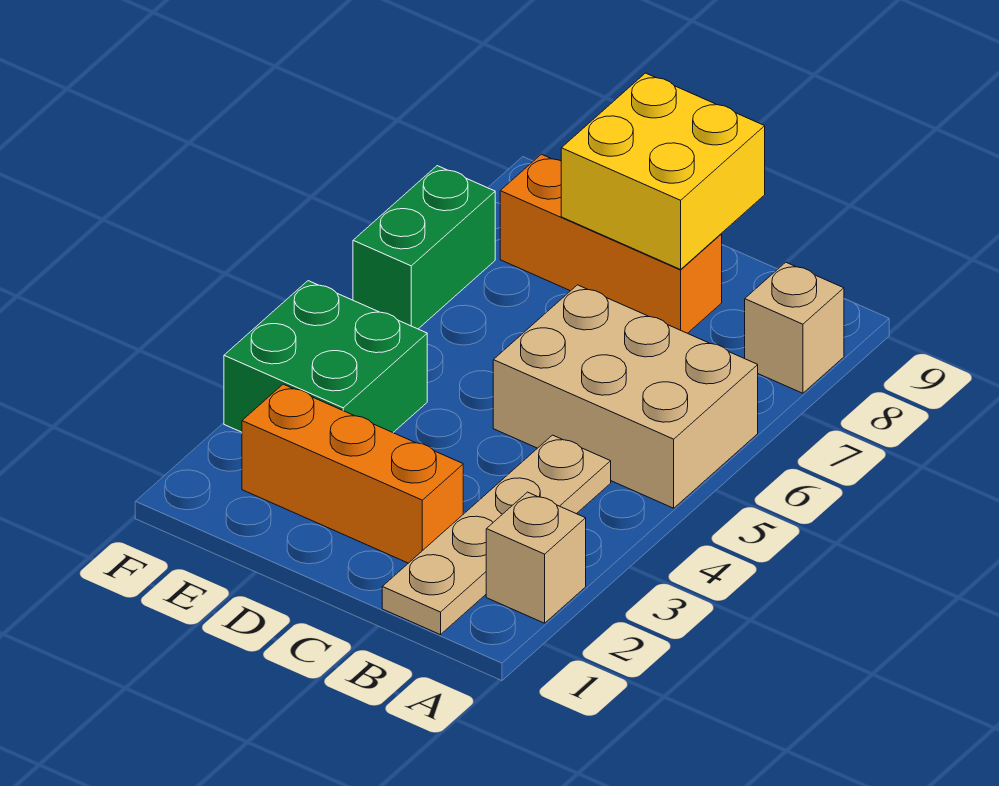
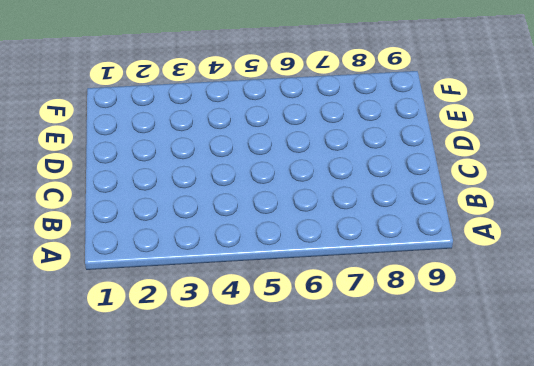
none -> tan 1x1 brick [486,492,586,623]
none -> tan 2x3 brick [493,285,758,508]

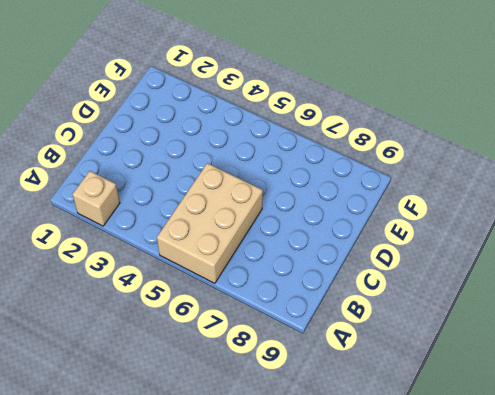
none -> tan 1x1 brick [745,262,844,393]
none -> tan 1x4 plate [382,435,611,635]

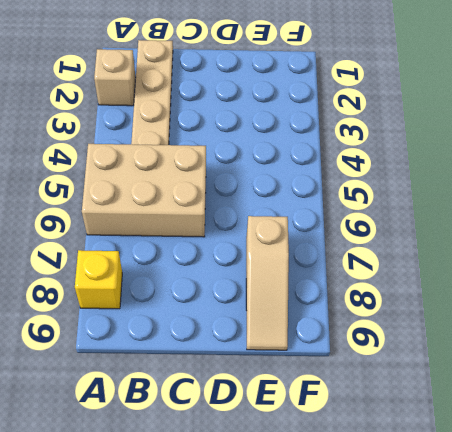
yellow 1x1 brick [75,250,122,309] -> tan 1x1 brick [745,262,844,393]
tan 1x3 slope [246,216,289,350] -> orange 1x3 brick [500,154,722,333]
none -> orange 1x3 brick [242,384,463,563]
none -> green 2x2 brick [224,281,427,432]

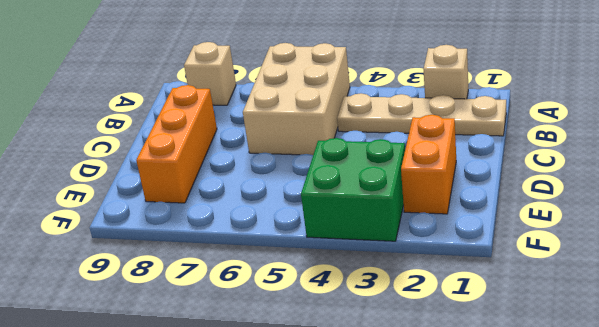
orange 1x2 brick [401,115,456,214] -> orange 1x3 brick [242,384,463,563]
none -> green 1x2 brick [353,166,495,329]
none -> yellow 2x2 brick [561,73,765,269]

